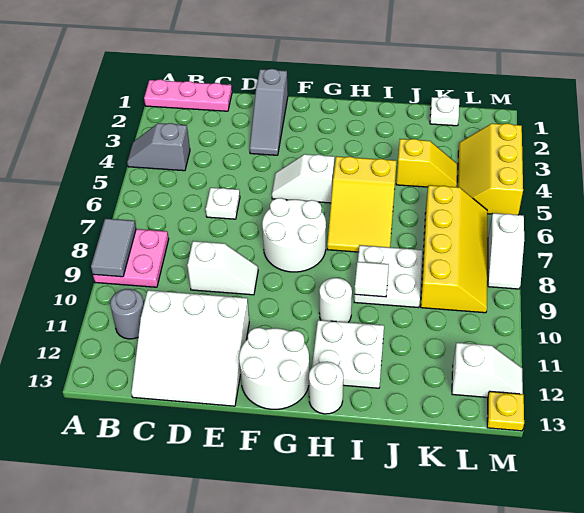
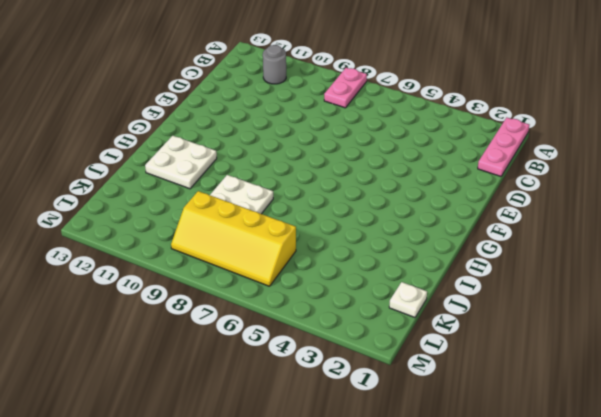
pink 1x2 plate [324,68,367,108] -> pink 2x2 plate [93,229,169,287]
none -> grey 1x2 slope [127,123,190,171]
none -> white 3x3 slope [131,290,249,406]
none -> white 1x1 plate [206,188,240,219]

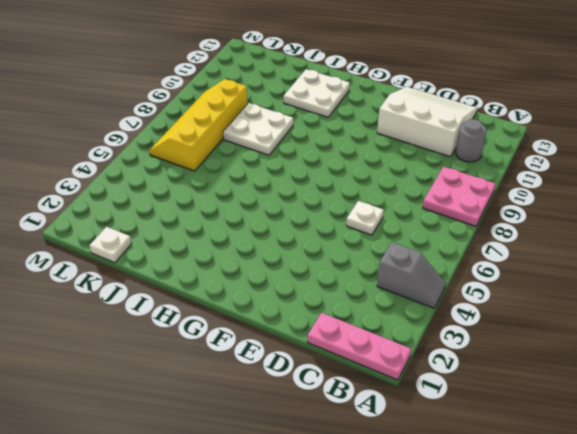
none -> white 1x2 slope [187,241,258,295]
none -> grey 1x3 slope [250,69,288,155]
none -> white 1x2 slope [272,154,334,203]

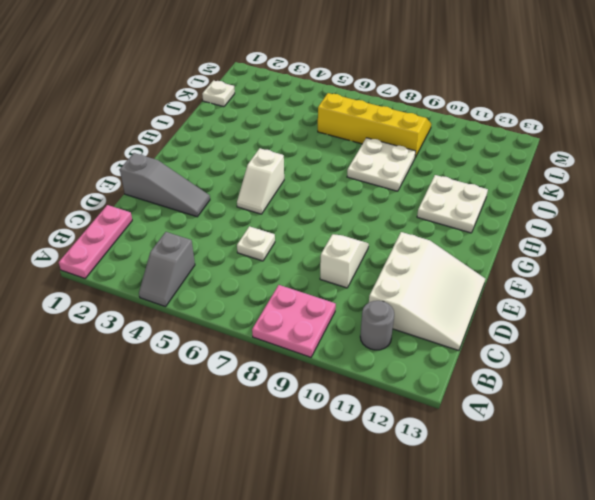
none -> white 2x2 round brick [262,198,326,272]
none -> white 2x2 round brick [239,328,309,409]
none -> yellow 2x3 slope [327,156,396,252]

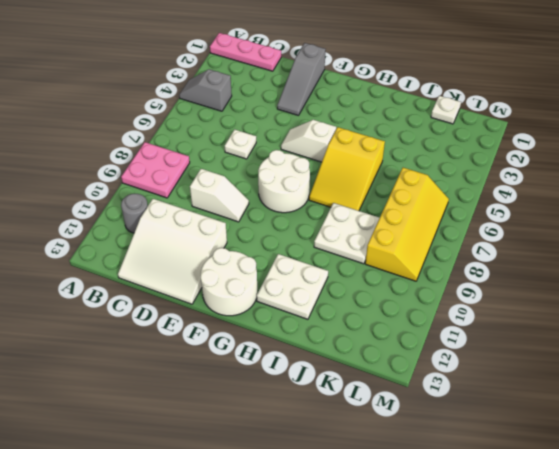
none -> white 1x1 round brick [319,278,352,322]
none -> white 1x1 round brick [309,362,343,414]
none -> yellow 1x2 slope [396,139,457,187]

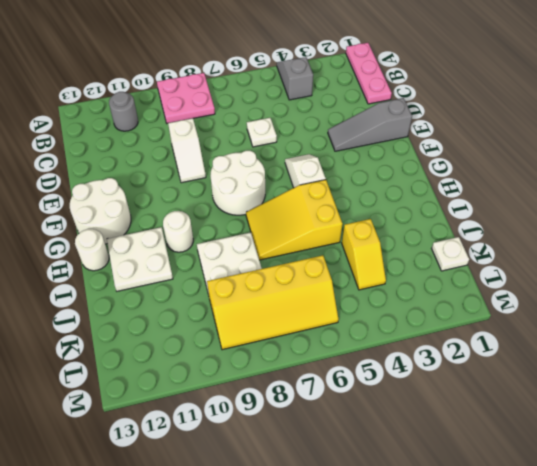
none -> white 3x3 slope [131,290,249,406]
none -> yellow 2x3 slope [458,123,523,215]
none -> white 1x2 slope [452,343,523,397]

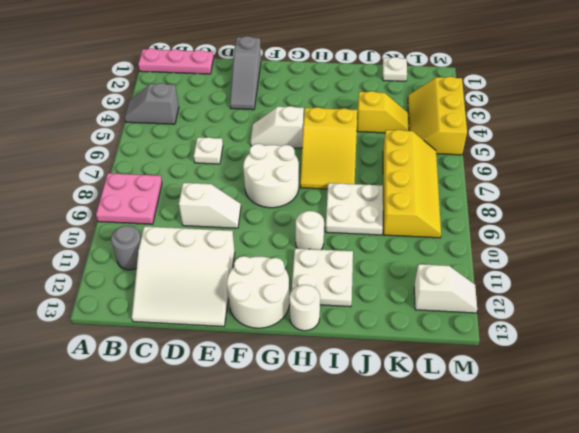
none -> white 1x2 slope [488,213,524,289]
none -> yellow 1x1 plate [487,391,524,431]
none -> grey 1x2 tile [91,219,136,277]

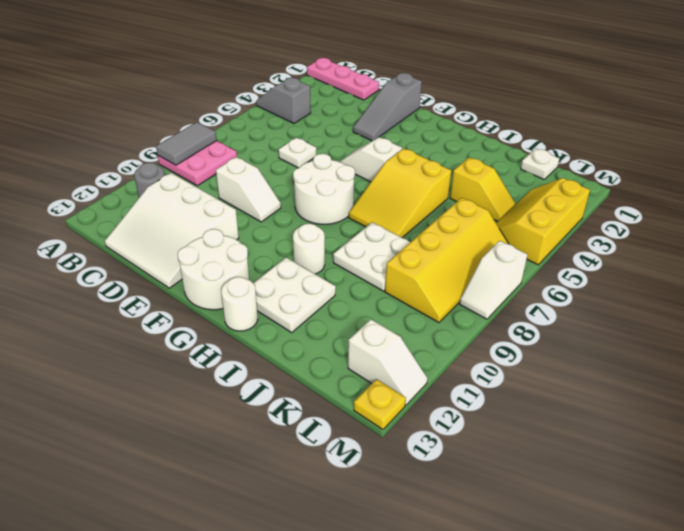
none -> white 1x1 tile [354,262,389,297]

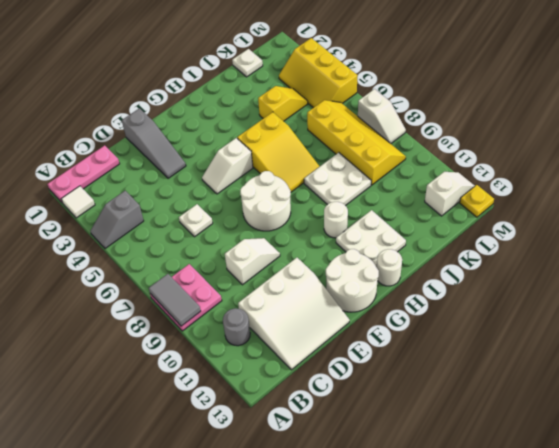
white 1x1 tile [61,186,95,218] -> white 1x1 tile moved to [354,262,389,297]

